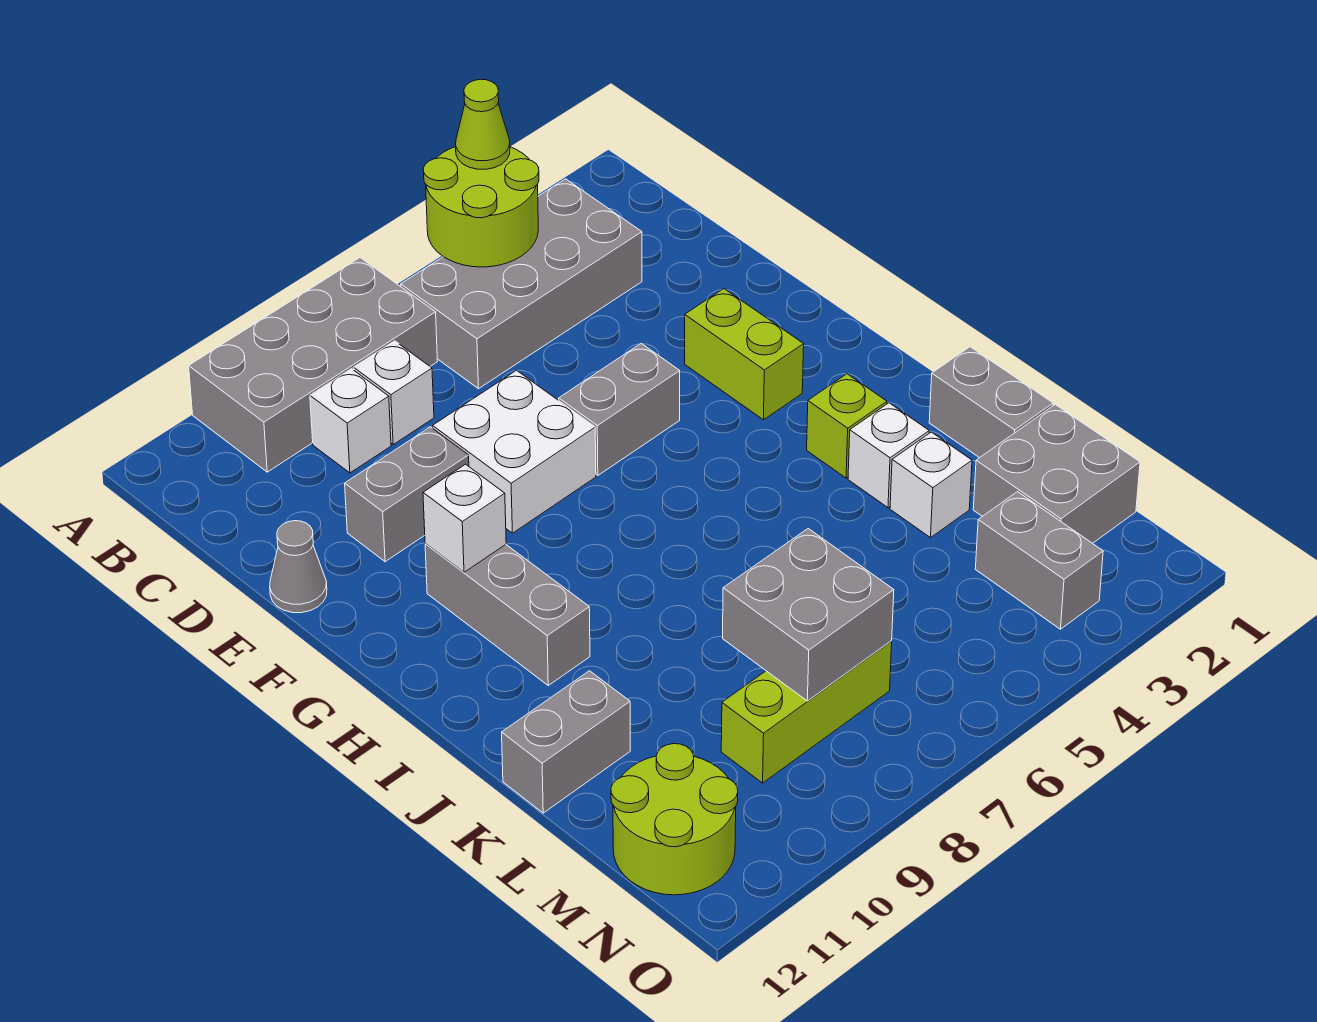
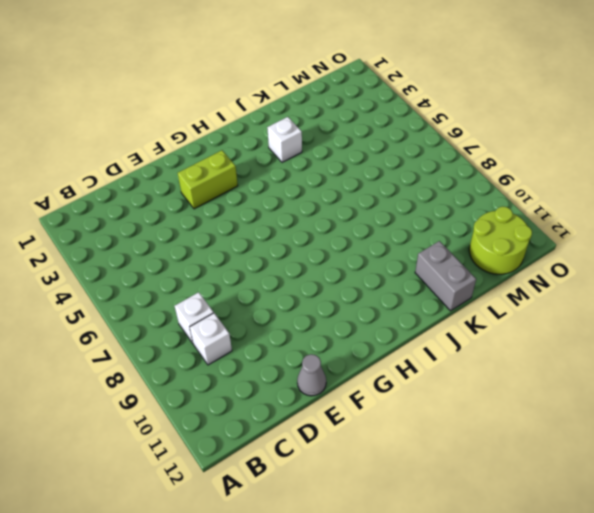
none -> grey 2x4 brick [189,258,437,472]
none -> grey 2x4 brick [401,179,642,389]
none -> white 2x2 brick [433,370,596,533]

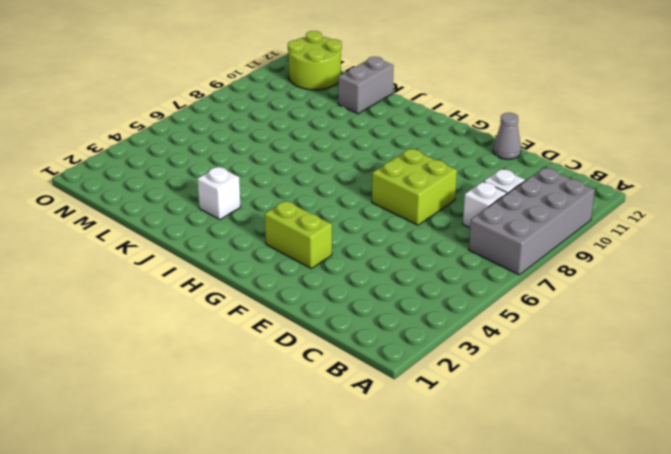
lime 2x2 brick [372,149,457,225] -> white 2x2 brick [433,370,596,533]
none -> grey 2x4 brick [401,179,642,389]
none -> grey 1x2 brick [345,427,469,562]
none -> grey 1x2 brick [559,344,680,475]

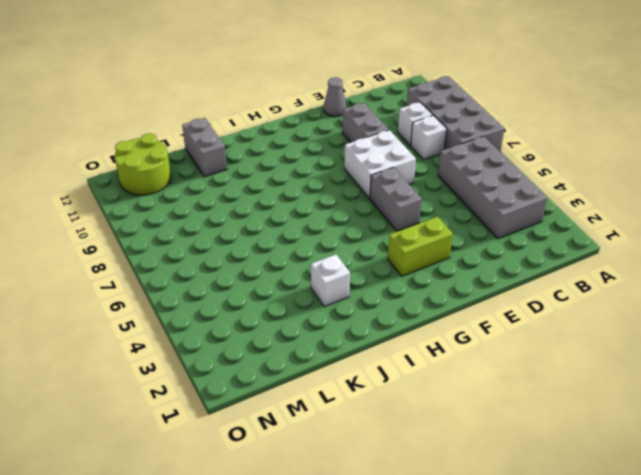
none -> grey 1x3 brick [425,544,590,685]
none -> lime 1x1 brick [807,374,887,478]
none -> grey 1x2 brick [929,347,1053,458]

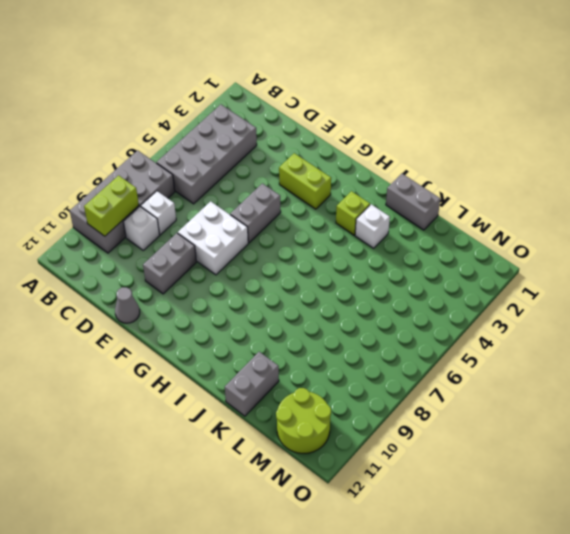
lime 1x2 brick [84,175,139,236] -> none
none -> grey 1x3 brick [425,544,590,685]
none -> white 1x1 brick [890,432,972,538]
none -> grey 2x2 brick [973,405,1140,543]

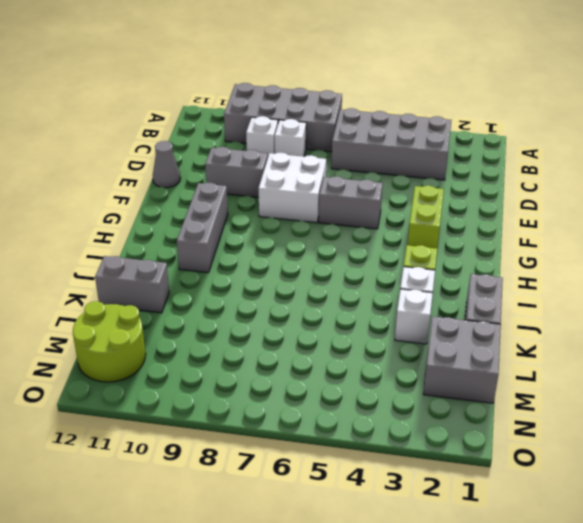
none -> grey 1x2 brick [975,492,1103,629]
none -> lime 1x3 brick [721,641,892,783]
none -> lime 2x2 round brick [423,147,539,267]

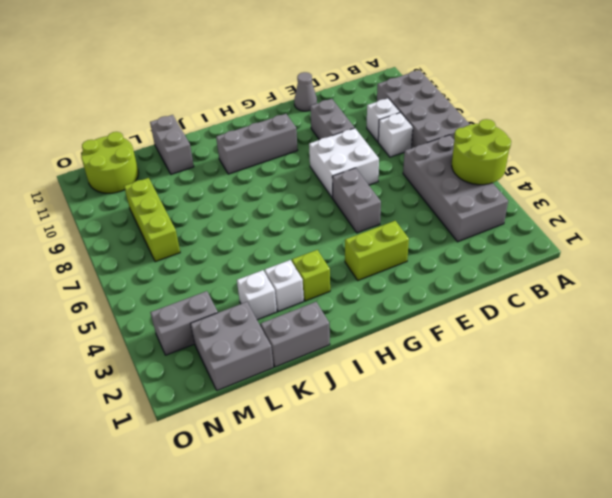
none -> white 1x1 brick [423,464,506,572]
none -> grey 2x2 brick [723,529,894,701]
none -> lime 1x1 cone [456,79,510,169]

